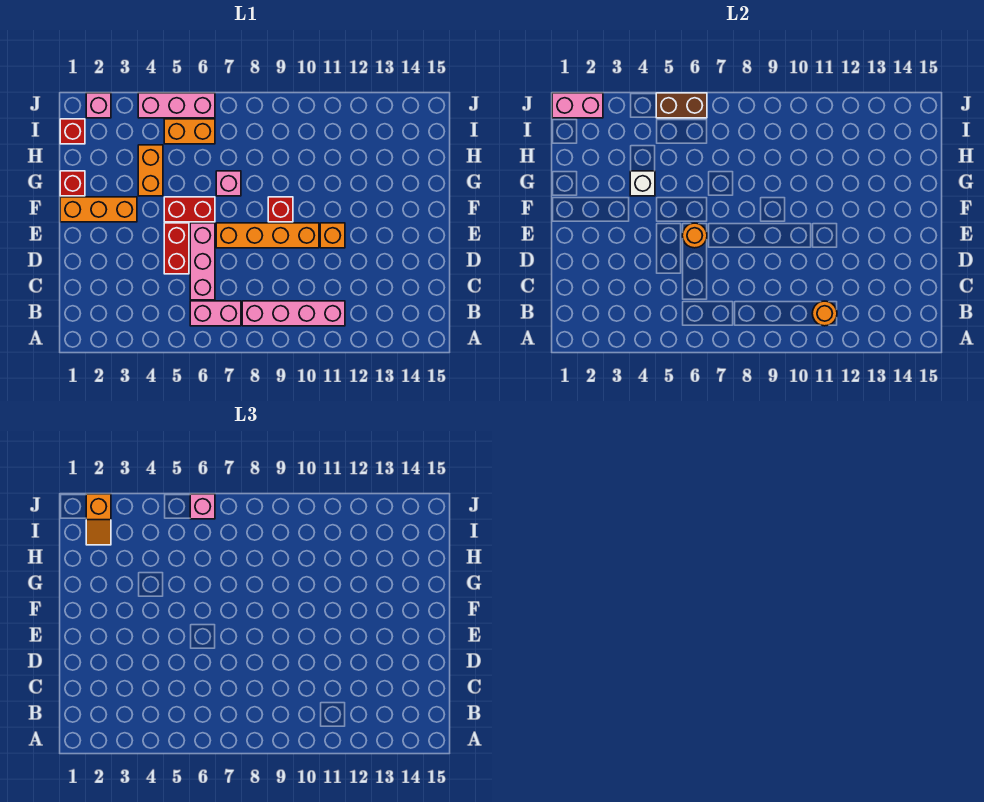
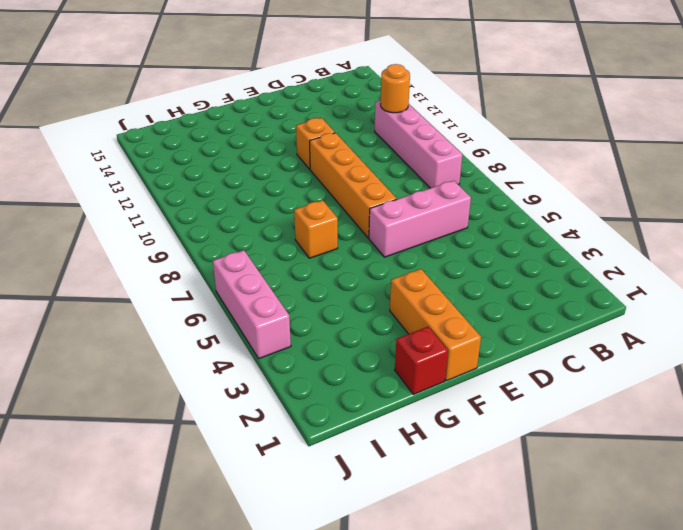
orange 1x1 brick [294,200,338,258] -> pink 1x1 brick [216,171,241,196]
none -> pink 1x2 brick [190,301,241,326]
none -> red 1x2 brick [164,223,189,274]
none -> red 1x2 brick [164,197,215,222]

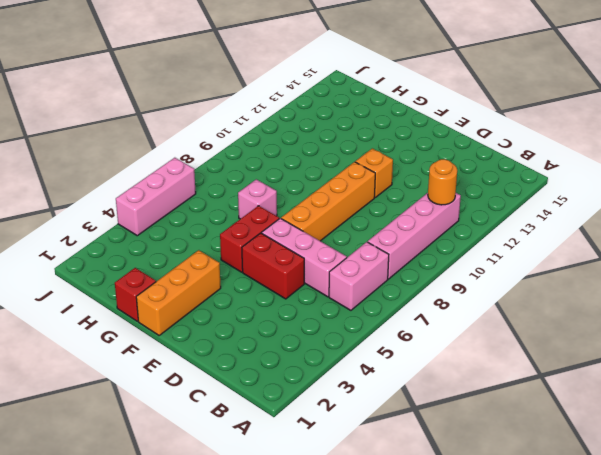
none -> red 1x1 brick [268,197,293,222]
none -> orange 1x2 brick [138,145,163,196]
none -> red 1x1 brick [60,119,85,144]

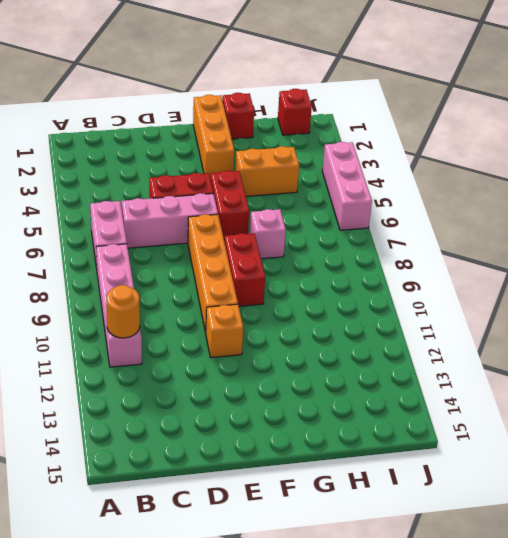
red 1x2 brick [224,233,265,306] -> red 1x1 brick [268,197,293,222]
none -> orange 1x2 brick [164,119,215,144]
none -> pink 1x1 brick [86,93,111,118]
none -> orange 1x1 round brick [682,223,707,248]

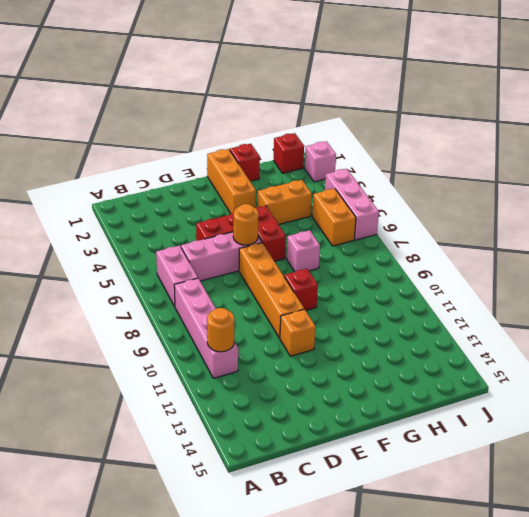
none -> white 1x1 brick [630,171,655,196]
none -> pink 1x2 brick [552,93,603,118]
none -> brown 1x2 brick [656,93,707,118]

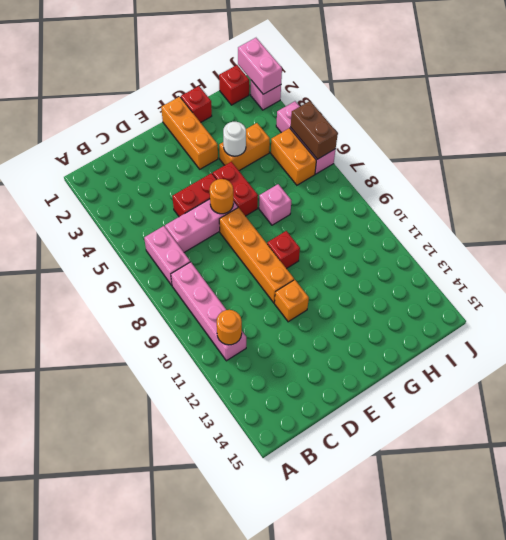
white 1x1 round brick [223,122,246,156] -> white 1x1 brick [630,171,655,196]
none -> orange 1x2 slope [86,494,111,545]
none -> pink 1x1 brick [190,494,215,519]

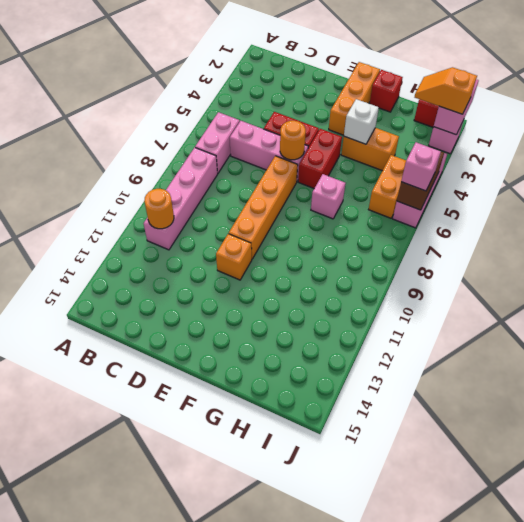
none -> red 1x1 brick [268,197,293,222]

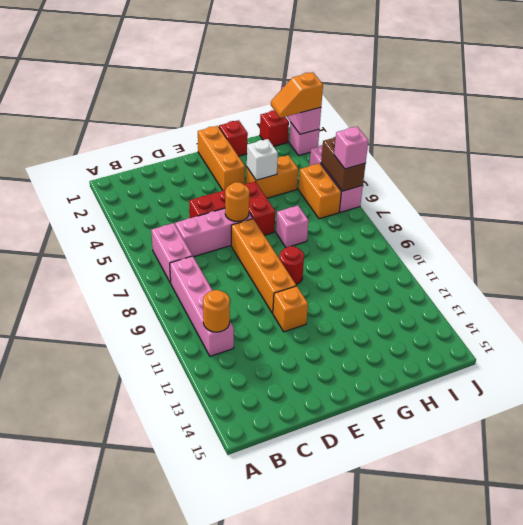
red 1x1 round brick [280,246,304,284] -> red 1x1 brick [268,197,293,222]

